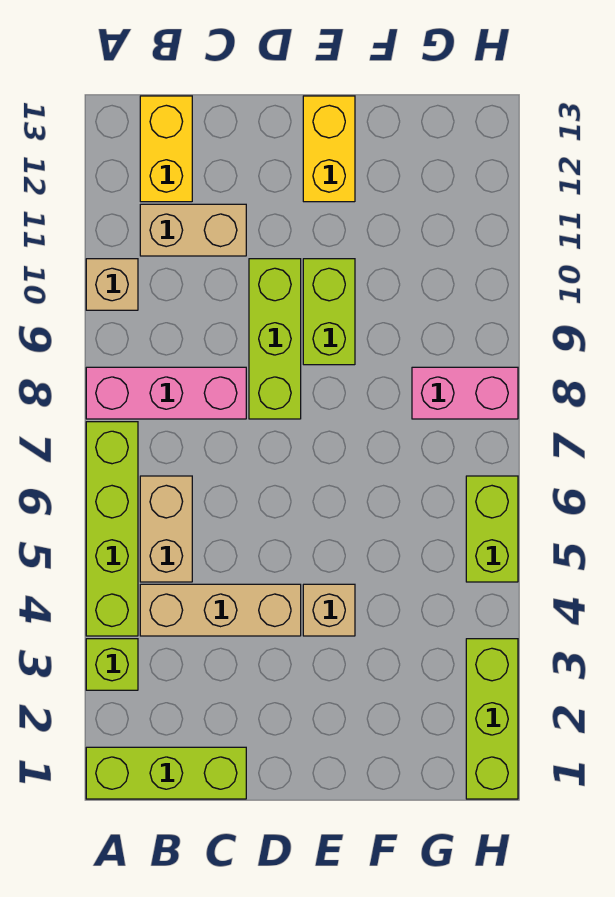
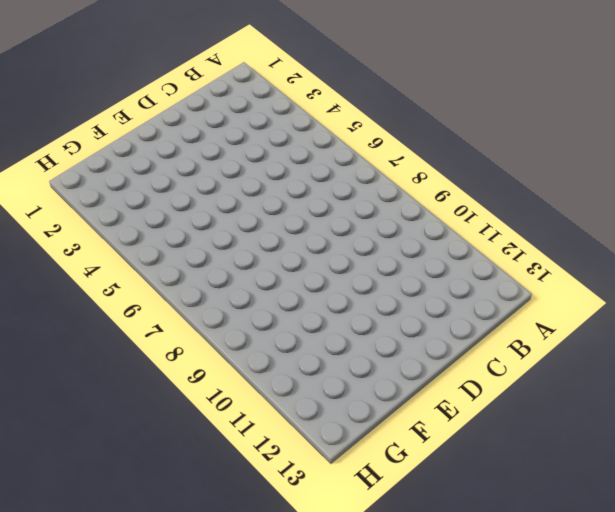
none -> lime 1x3 brick [86,747,246,799]
none -> lime 1x1 brick [86,639,138,690]
none -> lime 1x4 brick [86,422,138,636]

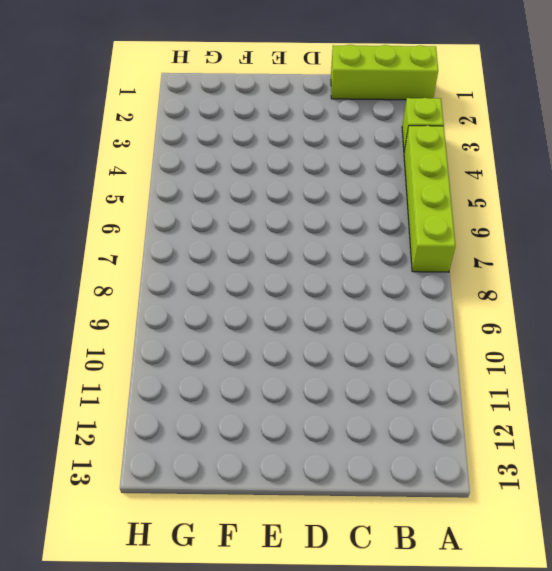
none -> pink 1x3 brick [86,367,246,419]
none -> tan 1x1 brick [86,259,138,310]
none -> tan 1x3 brick [140,584,301,636]

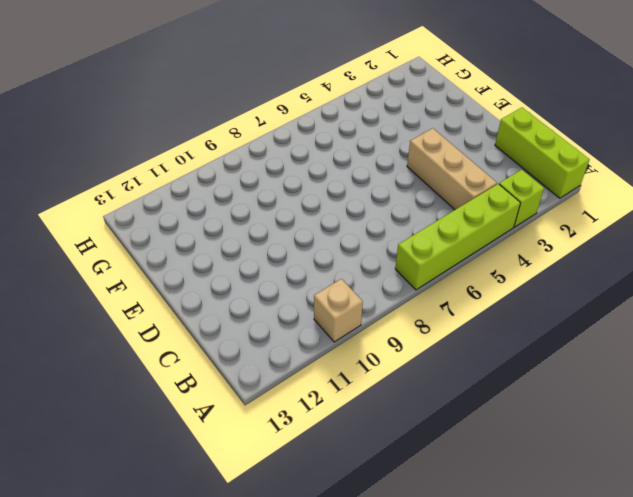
none -> pink 1x3 brick [86,367,246,419]
none -> tan 1x2 brick [140,476,192,582]
none -> tan 1x2 brick [140,204,246,256]

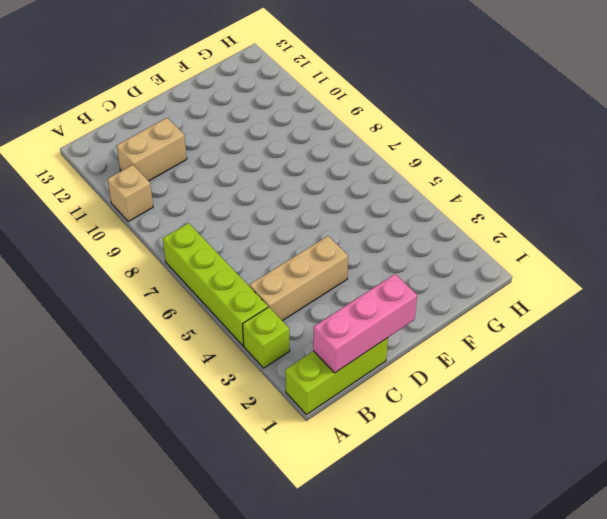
pink 1x3 brick [313,274,417,373] -> pink 1x3 brick moved to [86,367,246,419]
none -> tan 1x2 brick [140,476,192,582]
none -> yellow 1x2 brick [140,96,192,202]
none -> lime 1x3 brick [249,259,301,419]

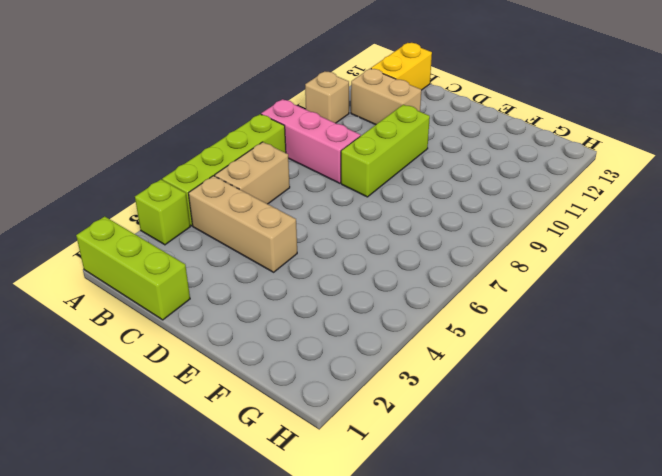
none -> tan 1x1 brick [303,584,355,636]
none -> lime 1x2 brick [303,259,355,365]
none -> yellow 1x2 brick [303,96,355,202]

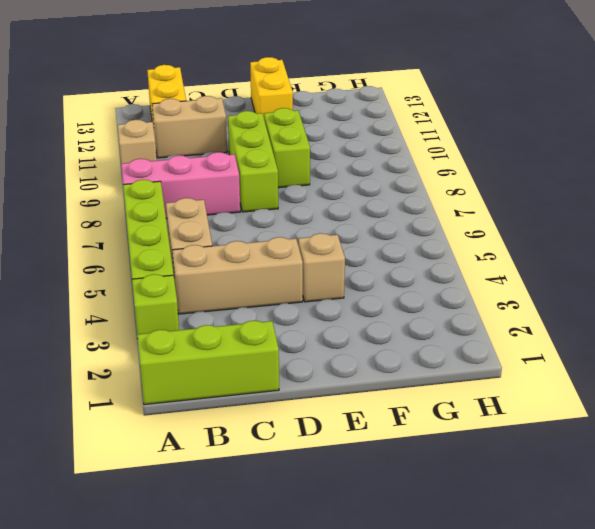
none -> pink 1x2 brick [412,367,518,419]
none -> lime 1x3 brick [466,639,518,799]
none -> lime 1x2 brick [466,476,518,582]

